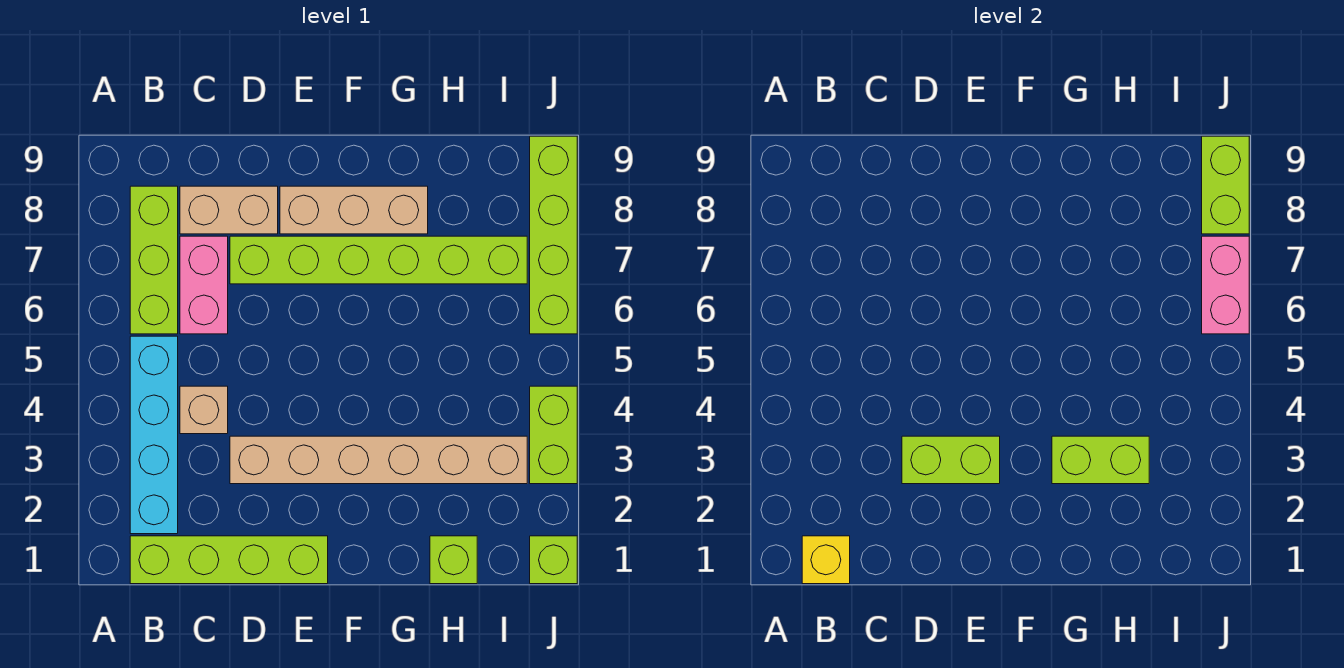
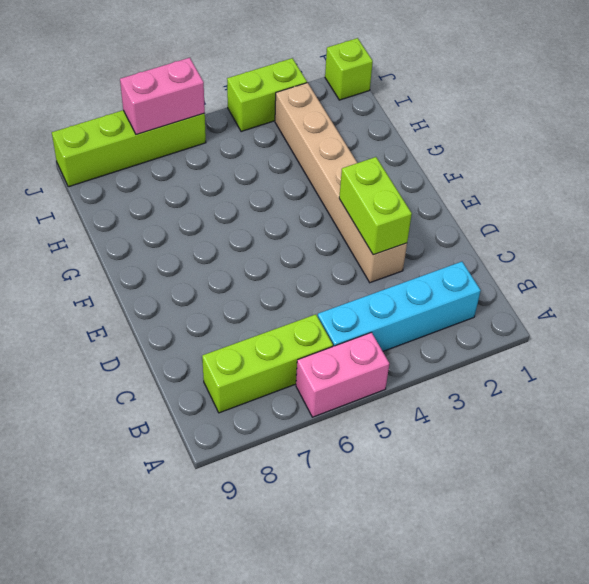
pink 1x2 brick [296,332,389,417] -> pink 1x2 brick moved to [180,236,228,334]
none -> lime 1x4 brick [130,536,328,584]
none -> tan 1x1 brick [180,386,228,434]
none -> tan 1x2 brick [180,186,278,234]

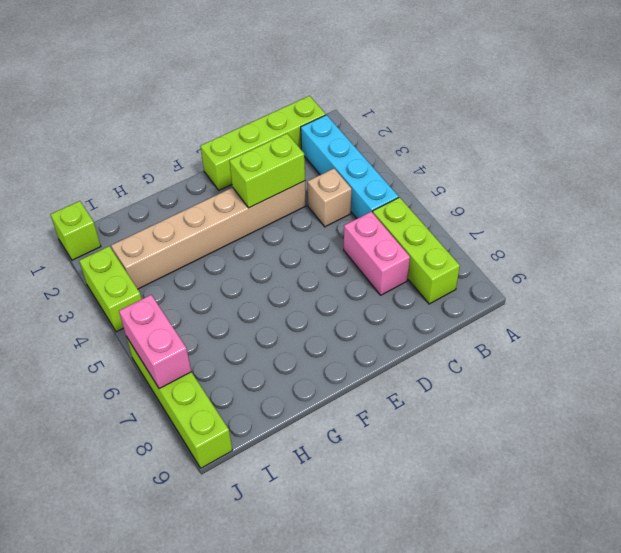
none -> tan 1x2 brick [180,186,278,234]
none -> lime 1x6 brick [230,236,527,284]
none -> tan 1x3 brick [280,186,428,234]

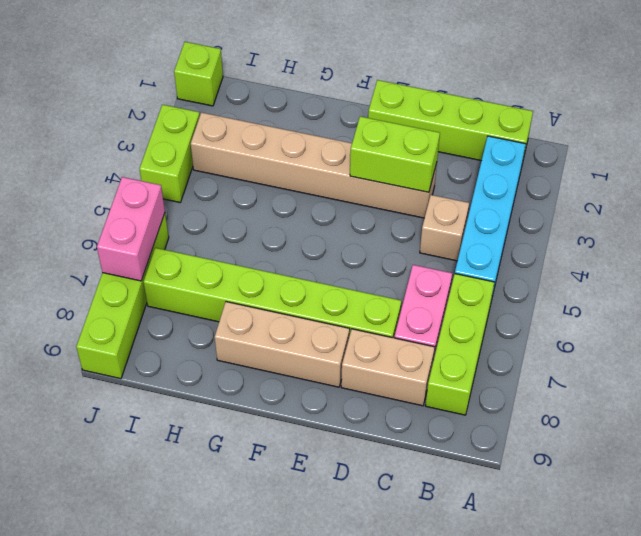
none -> lime 1x1 brick [430,536,477,584]
none -> yellow 1x1 brick [802,536,850,584]
none -> lime 1x2 brick [1052,436,1149,484]

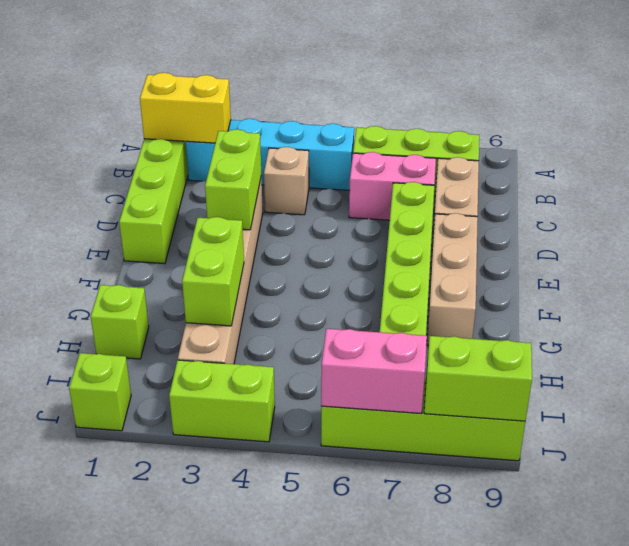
yellow 1x2 brick [140,73,231,143] -> yellow 1x1 brick [802,536,850,584]

